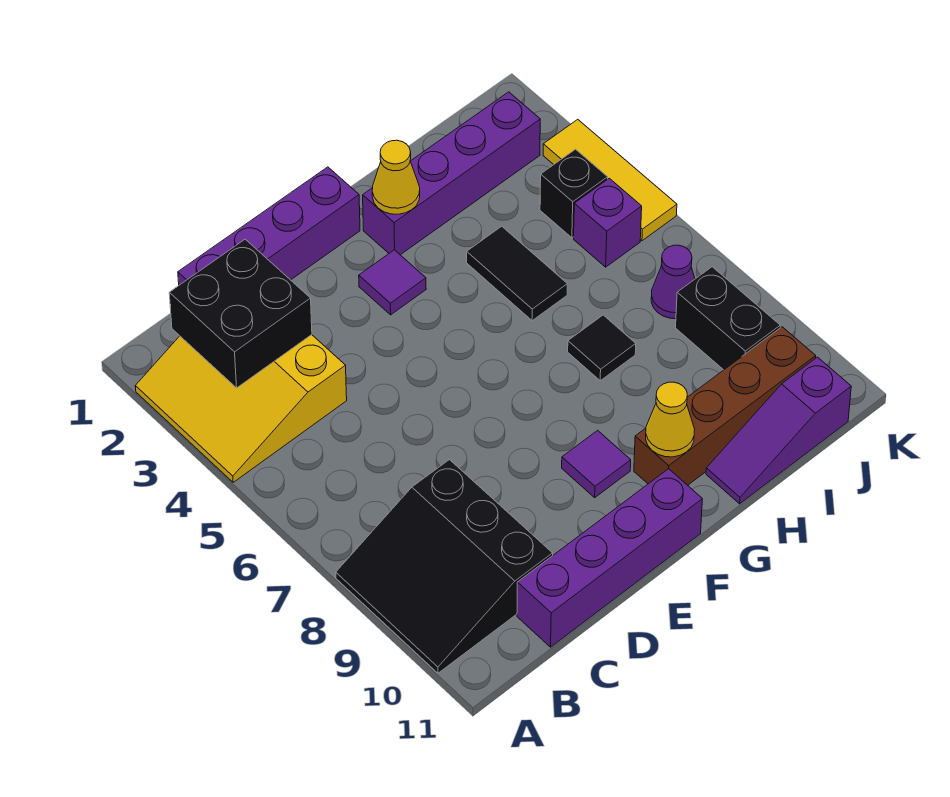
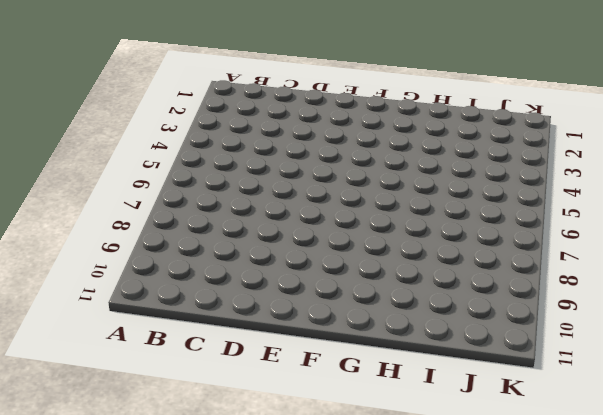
none -> yellow 3x3 slope [135,335,347,482]
none -> black 3x3 slope [336,460,553,673]
none -> purple 1x4 brick [178,167,360,285]

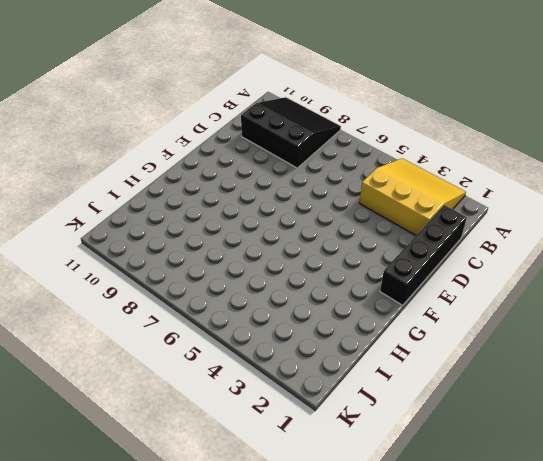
black 1x4 brick [380,205,467,305] -> purple 1x4 brick [178,167,360,285]
none -> purple 1x4 brick [517,469,702,647]
none -> purple 1x1 tile [359,250,426,315]
none -> purple 1x1 tile [562,430,631,497]

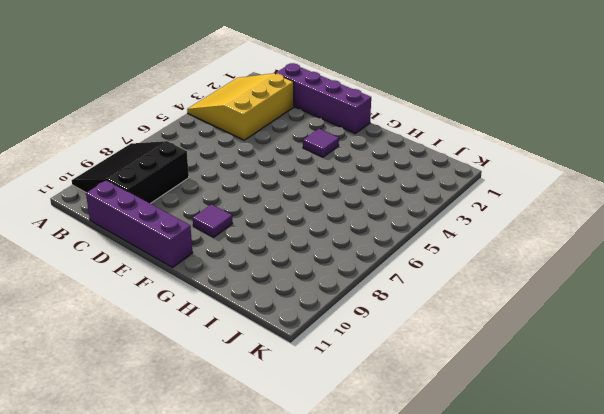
none -> purple 1x4 brick [363,92,540,255]
none -> brown 1x4 brick [634,327,816,485]
none -> black 1x2 tile [467,226,567,321]

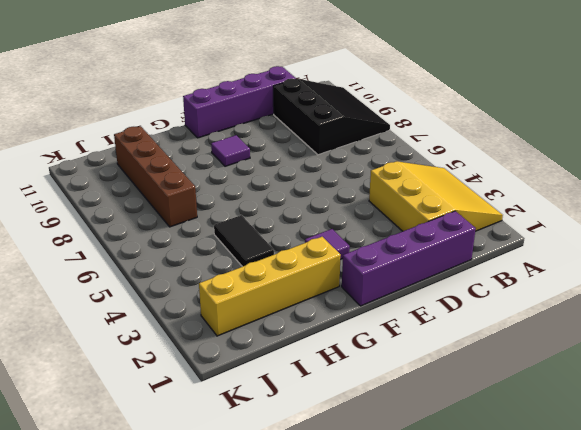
yellow 1x4 brick [199,237,341,336] -> purple 1x4 brick [363,92,540,255]
brown 1x4 brick [114,126,197,227] -> brown 1x4 brick turned to [634,327,816,485]
none -> black 1x1 tile [568,315,636,381]
none -> purple 1x3 slope [706,357,851,504]
none -> black 1x1 brick [540,149,608,238]

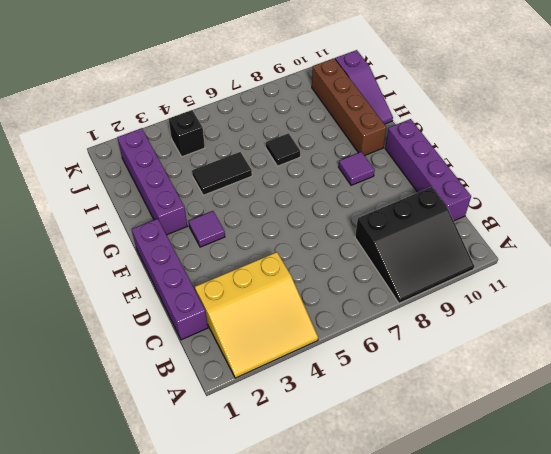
none -> purple 1x1 brick [574,178,642,267]
none -> purple 1x1 cone [651,245,695,319]
none -> black 1x2 brick [676,267,780,370]

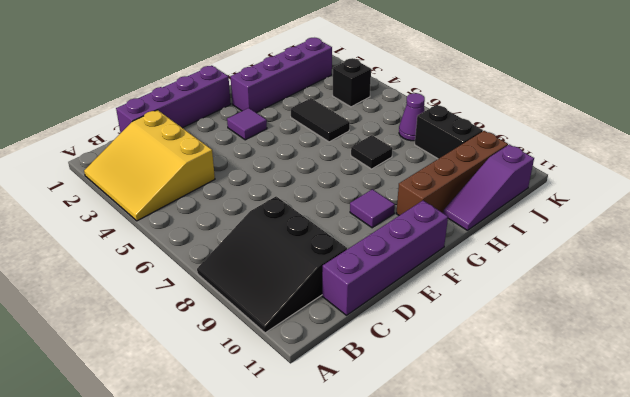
none -> purple 1x1 brick [574,178,642,267]
none -> yellow 1x3 tile [543,119,677,241]
none -> black 2x2 brick [169,239,312,388]

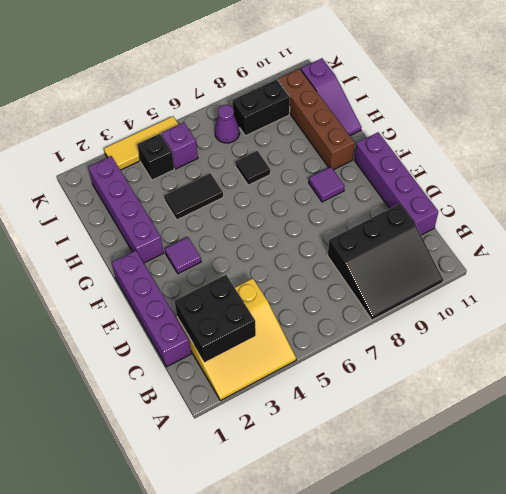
none -> yellow 1x1 cone [372,140,420,214]
none -> yellow 1x1 cone [646,382,695,457]

